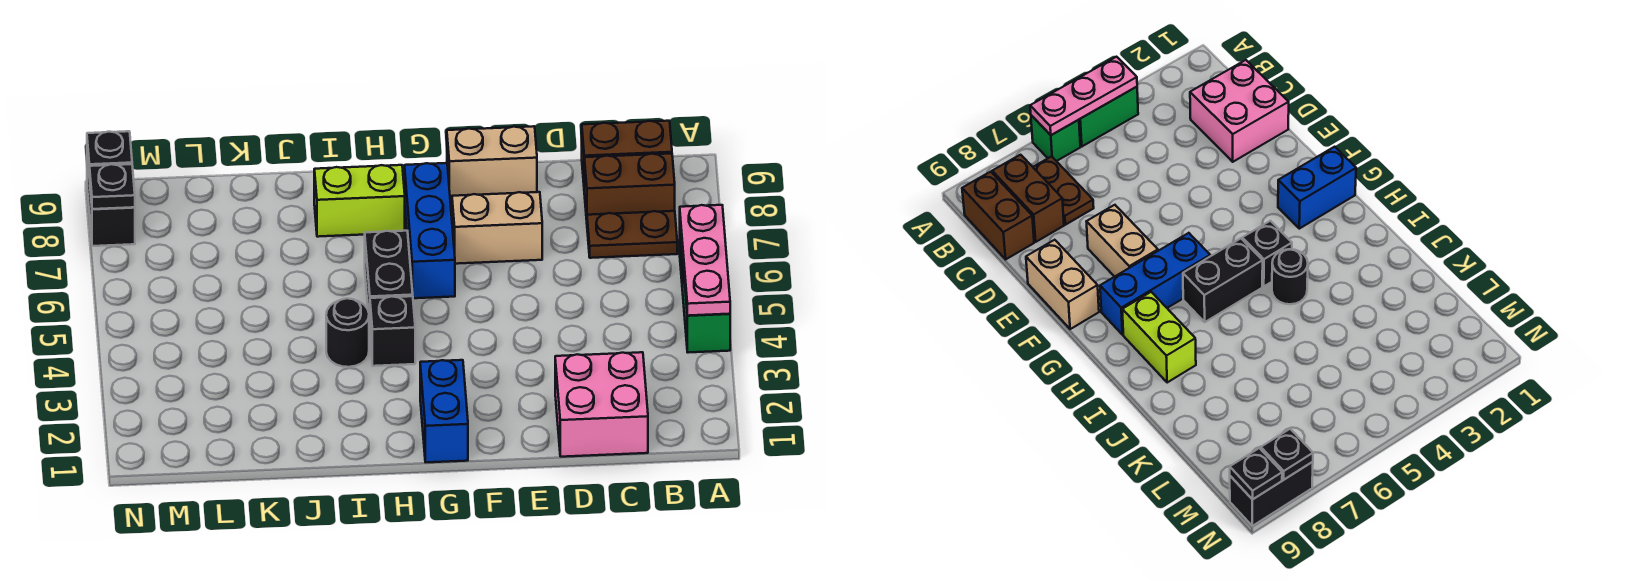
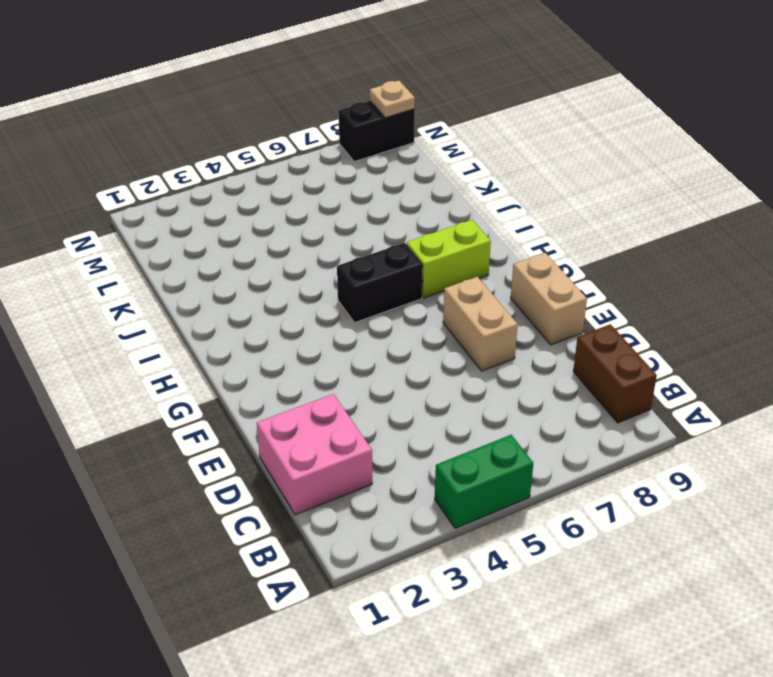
lime 1x2 brick [407,220,491,298] -> lime 1x2 brick turned to [314,165,405,237]
tan 1x1 plate [370,81,415,118] -> black 1x1 plate [87,131,132,176]
none -> green 1x1 brick [1031,115,1080,161]
none -> brown 1x2 plate [587,211,677,258]
none -> brown 1x2 brick [584,154,675,220]

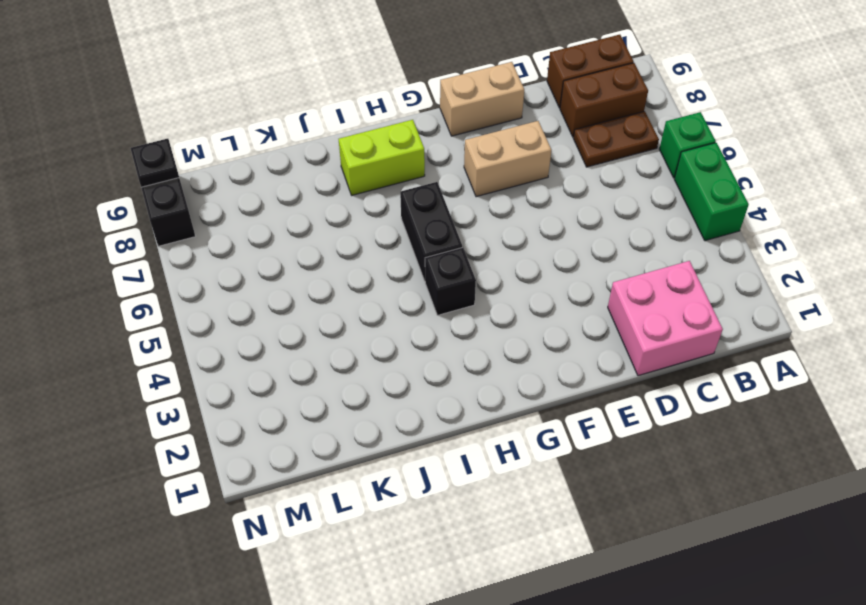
none -> blue 1x2 brick [420,360,468,462]
none -> blue 1x3 brick [404,163,455,298]
none -> black 1x1 round brick [326,298,369,367]

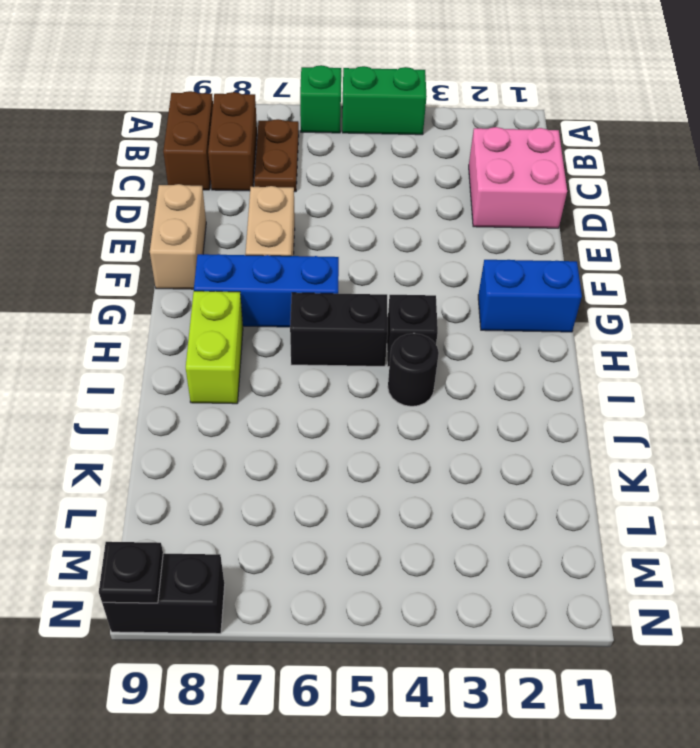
none -> pink 1x3 plate [680,205,730,316]
none -> black 1x1 plate [89,164,135,209]

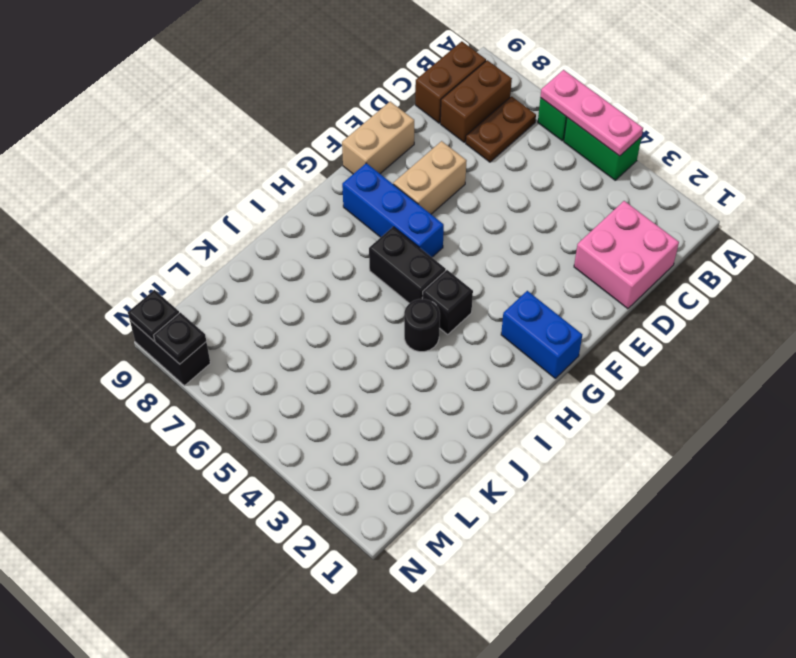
none -> lime 1x2 brick [314,165,405,237]

